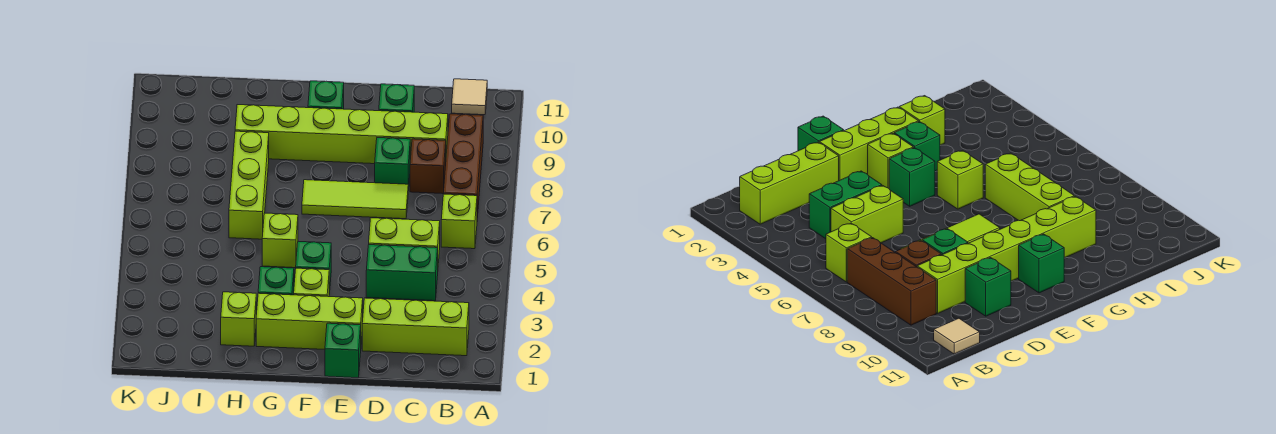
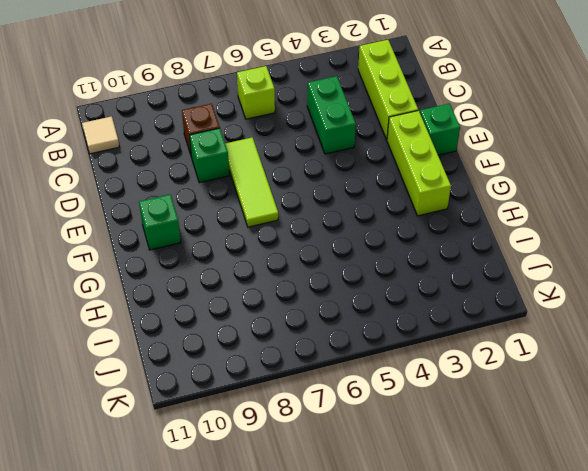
none -> brown 1x3 brick [443,114,483,217]
none -> lime 1x2 brick [369,218,440,263]
none -> lime 1x6 brick [235,105,448,164]

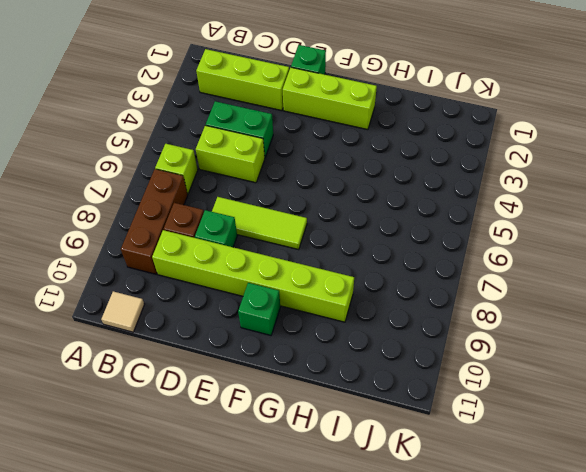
none -> green 1x1 brick [379,84,414,112]
none -> lime 1x1 brick [294,268,329,297]
none -> green 1x1 brick [296,241,331,294]

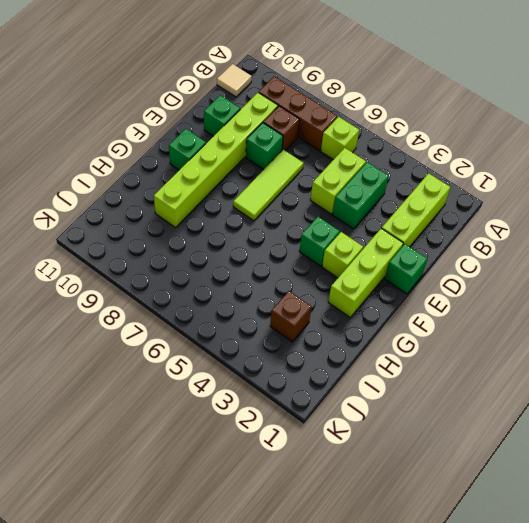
brown 1x1 brick [270,291,312,342] -> none
none -> green 1x1 brick [258,267,294,295]
none -> lime 1x1 brick [262,213,298,268]
none -> lime 1x1 brick [221,292,256,346]

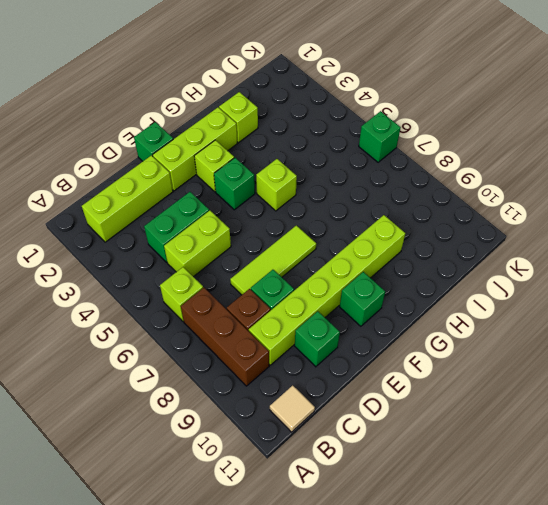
green 1x1 brick [359,111,401,162] -> green 1x1 brick moved to [258,267,294,295]
none -> lime 1x3 brick [229,131,269,239]

